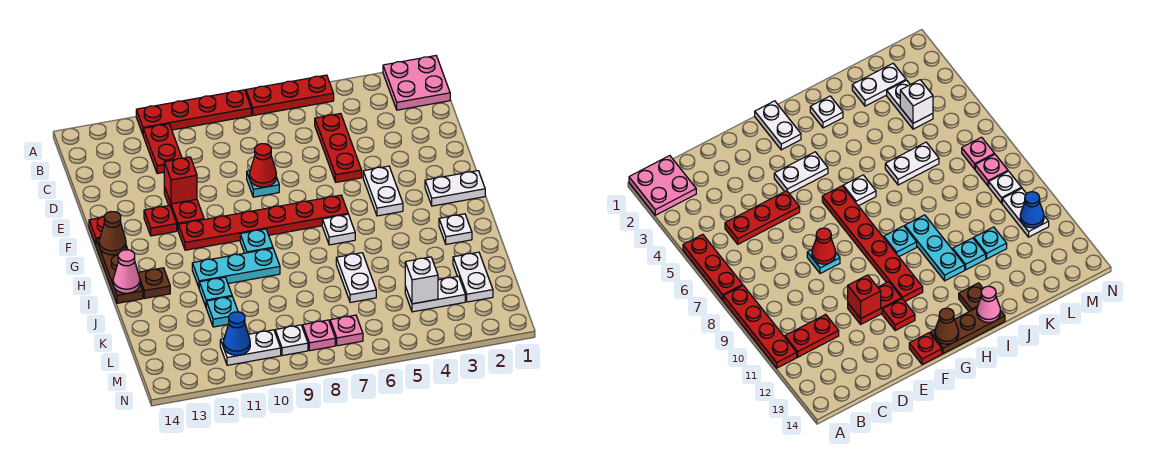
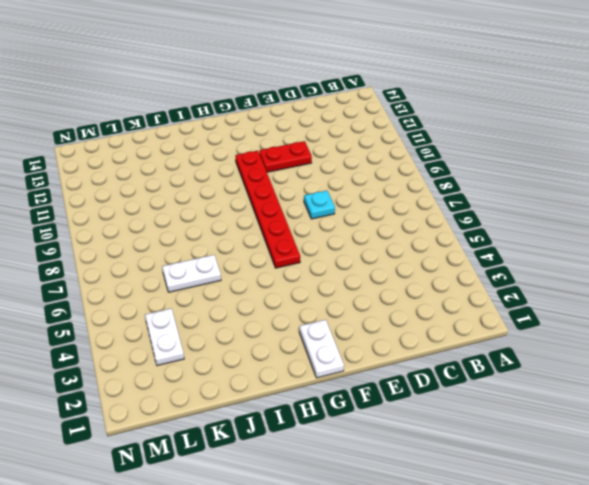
none -> pink 2x2 plate [383,56,450,110]
none -> red 1x3 plate [246,75,334,115]
none -> red 1x4 plate [136,90,251,134]
none -> red 1x2 plate [143,124,182,174]

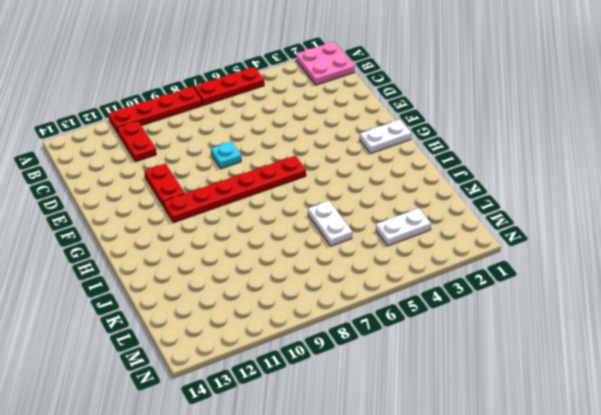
none -> red 1x3 plate [315,113,362,182]
none -> white 1x2 plate [363,166,403,216]
none -> red 1x1 plate [144,205,177,236]
none -> red 1x1 plate [89,217,104,245]

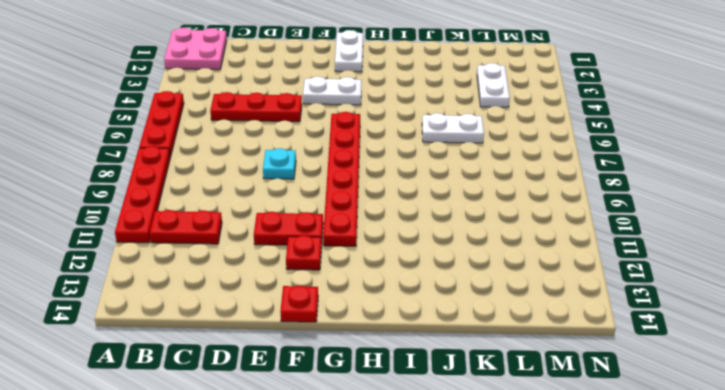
none -> brown 1x3 plate [96,238,143,303]
none -> white 1x1 plate [322,214,355,245]
none -> cyan 1x1 plate [240,229,273,253]
none -> white 1x1 plate [439,214,472,244]

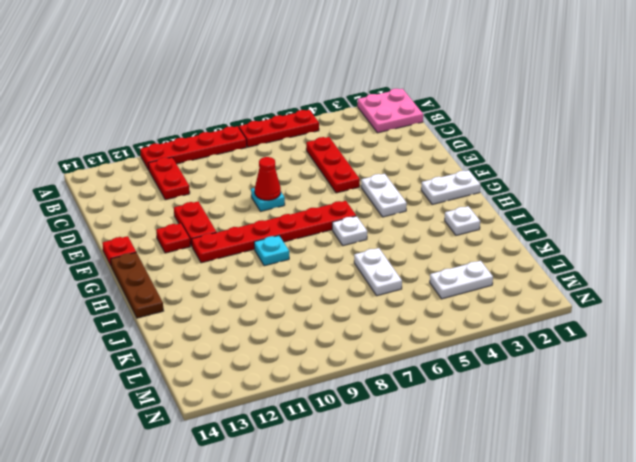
none -> cyan 1x3 plate [192,248,280,287]
none -> brown 1x1 plate [138,268,170,298]
none -> cyan 1x1 plate [199,277,232,306]
none -> white 1x2 plate [453,252,493,302]

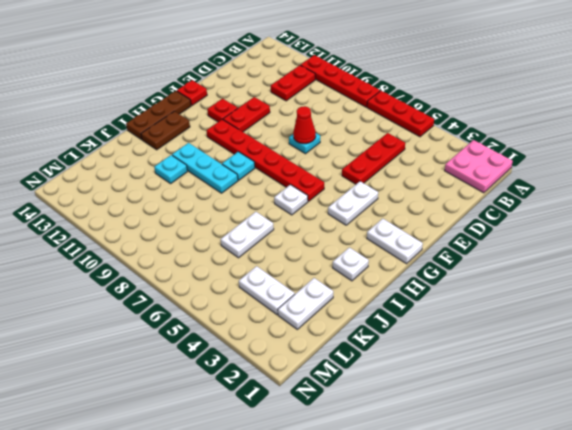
brown 1x2 plate [141,111,190,150] -> brown 1x1 plate [138,268,170,298]
none -> cyan 1x1 plate [206,296,238,327]
none -> pink 1x1 plate [330,315,363,346]
none -> pink 1x1 plate [303,320,335,351]
none -> white 1x1 plate [275,325,308,356]

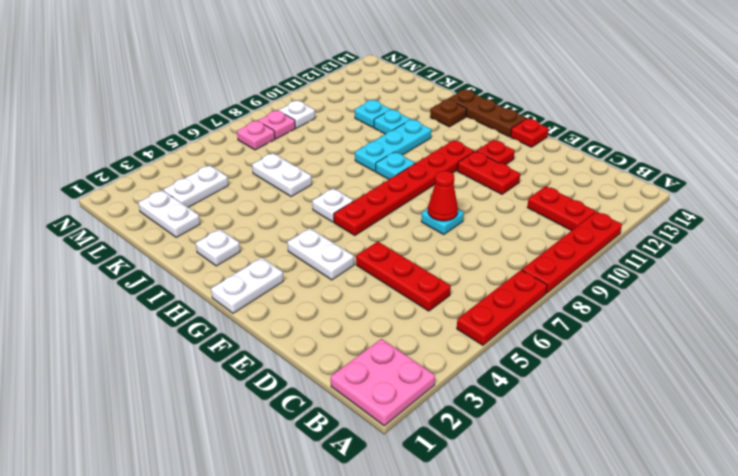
none -> white 1x2 plate [220,330,281,365]
none -> red 1x1 brick [164,157,197,204]
none -> brown 1x1 cone [99,212,126,255]
none -> pink 1x1 cone [113,250,140,293]

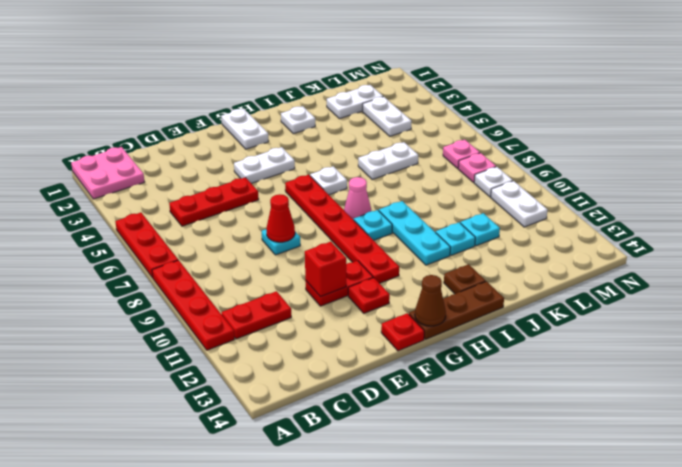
pink 1x1 cone [344,177,371,220] -> pink 1x1 cone moved to [113,250,140,293]
none -> white 1x1 brick [405,257,438,304]
none -> blue 1x1 cone [223,312,250,355]

